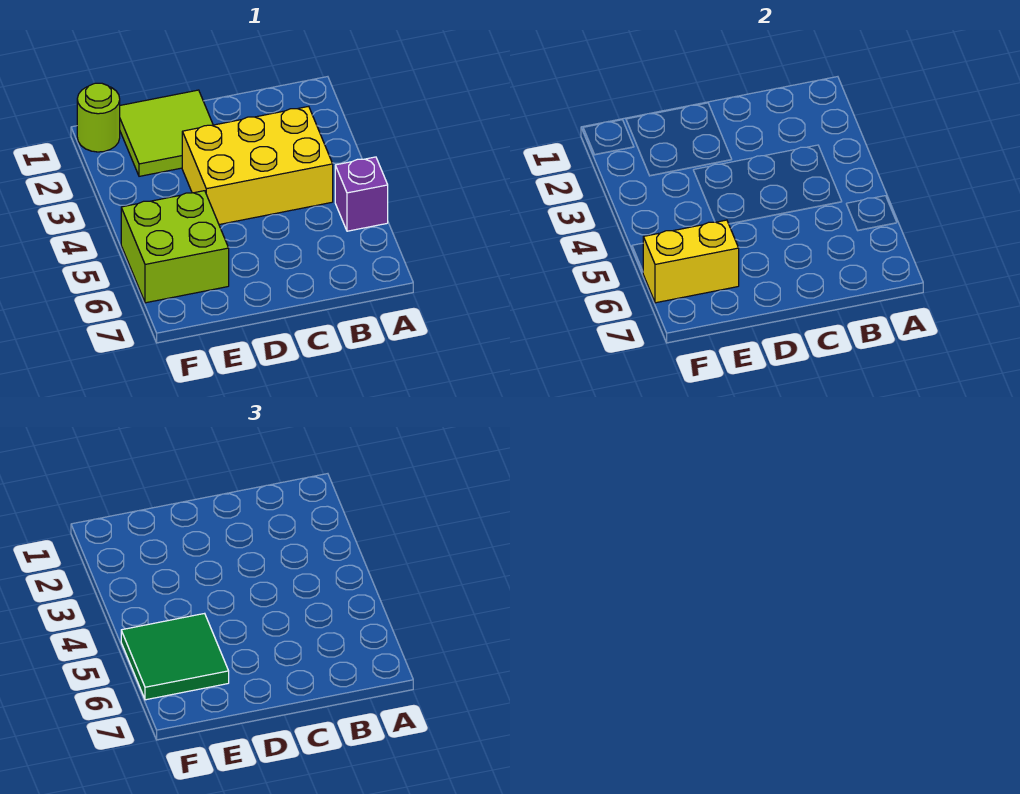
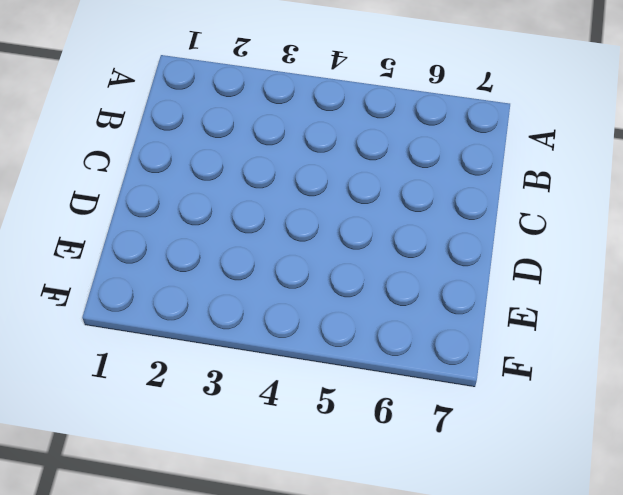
none -> purple 1x1 brick [335,157,388,231]
none -> yellow 2x3 brick [182,106,333,224]

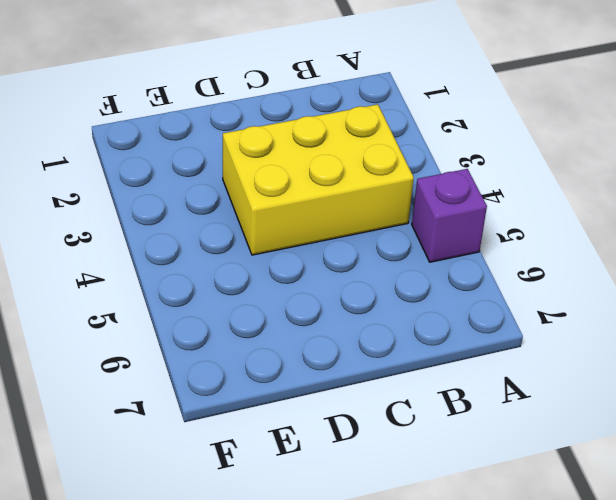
none -> lime 2x2 tile [120,90,213,176]
none -> lime 2x2 brick [121,191,229,303]

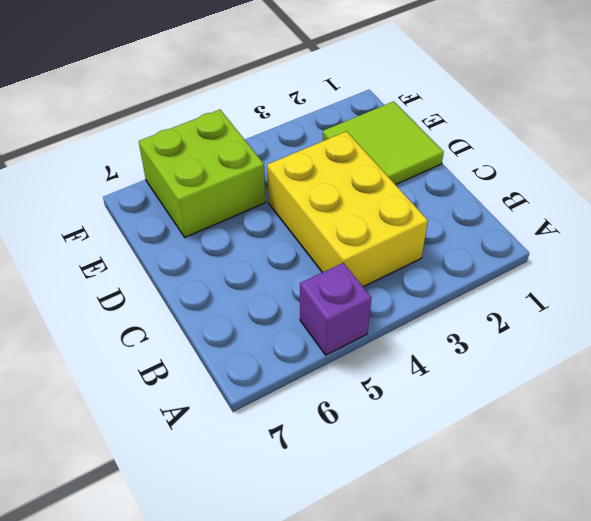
none -> lime 1x1 round brick [77,83,120,152]
none -> yellow 1x2 brick [643,220,739,303]

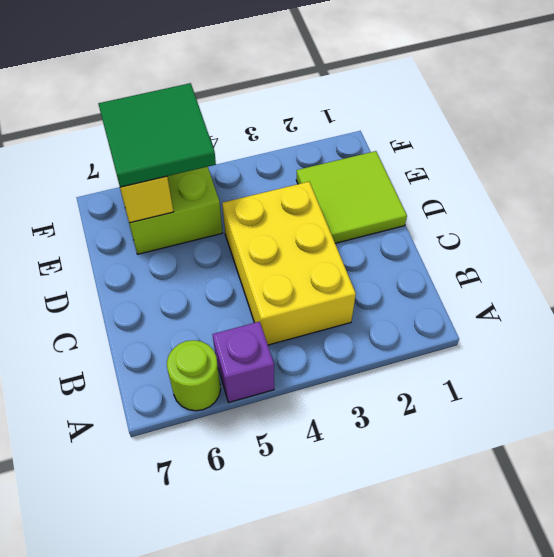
lime 1x1 round brick [167,340,221,411] -> lime 1x1 round brick moved to [77,83,120,152]

